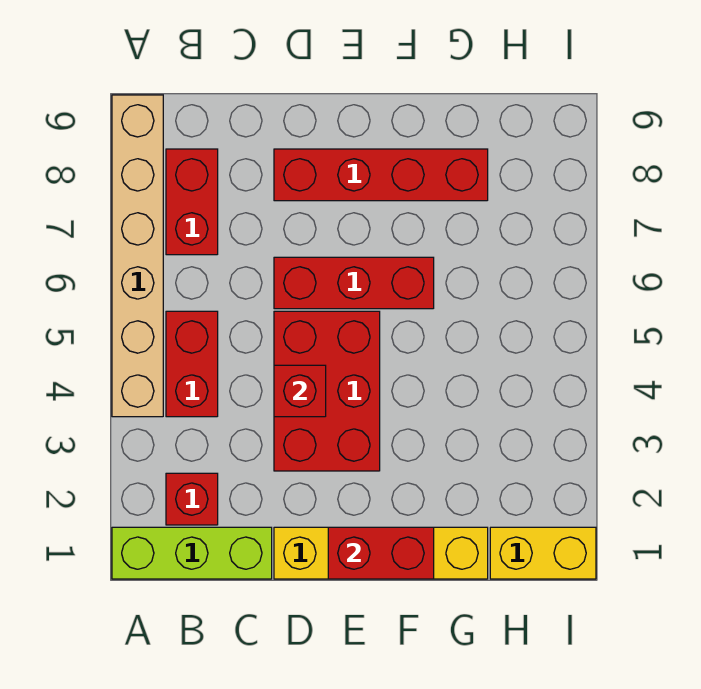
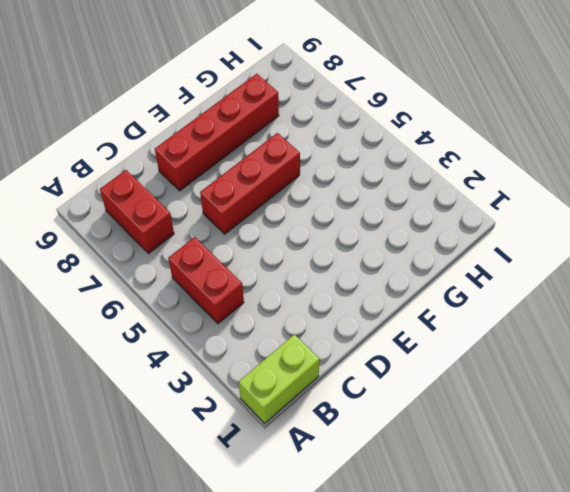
lime 1x2 brick [239,334,319,423] -> lime 1x3 brick [112,527,272,579]
none -> tan 1x6 brick [112,95,163,417]
none -> red 1x1 brick [166,473,218,525]
none -> yellow 1x4 brick [274,527,488,579]

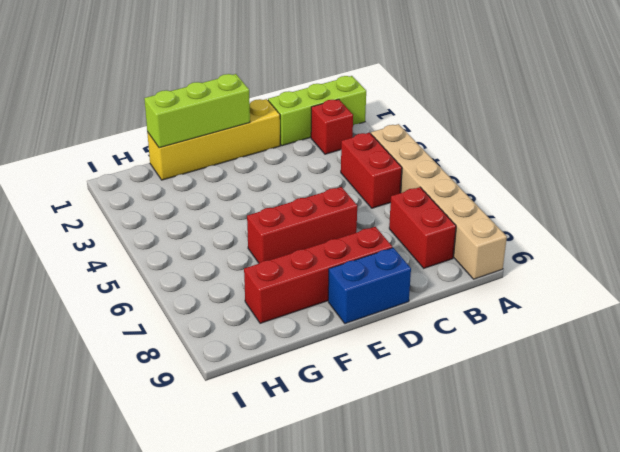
blue 1x2 brick [328,248,411,324] -> none
lime 1x3 brick [144,74,250,148] -> red 1x2 brick [328,527,434,579]
none -> red 2x3 brick [274,311,380,471]
none -> yellow 1x2 brick [490,527,596,579]
none -> red 1x1 brick [274,365,326,417]

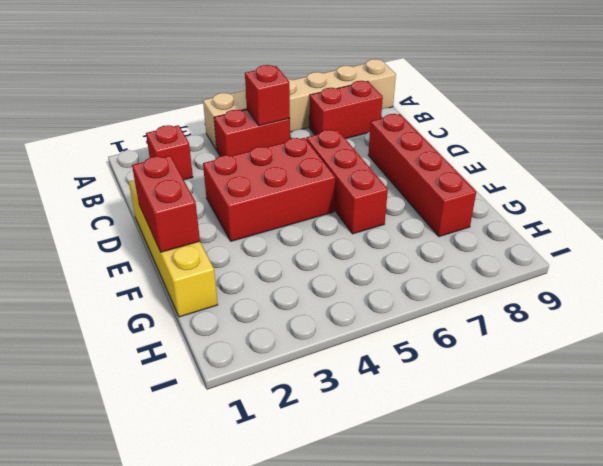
red 1x1 brick [245,65,290,126] -> red 1x1 brick moved to [274,365,326,417]
none -> lime 1x3 brick [112,527,272,579]
none -> yellow 1x2 brick [490,527,596,579]

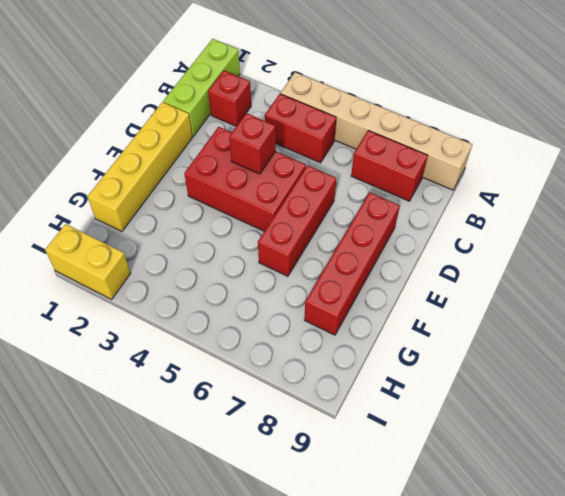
yellow 1x2 brick [45,224,131,299] -> yellow 1x2 brick turned to [490,527,596,579]
none -> red 1x2 brick [328,527,434,579]

